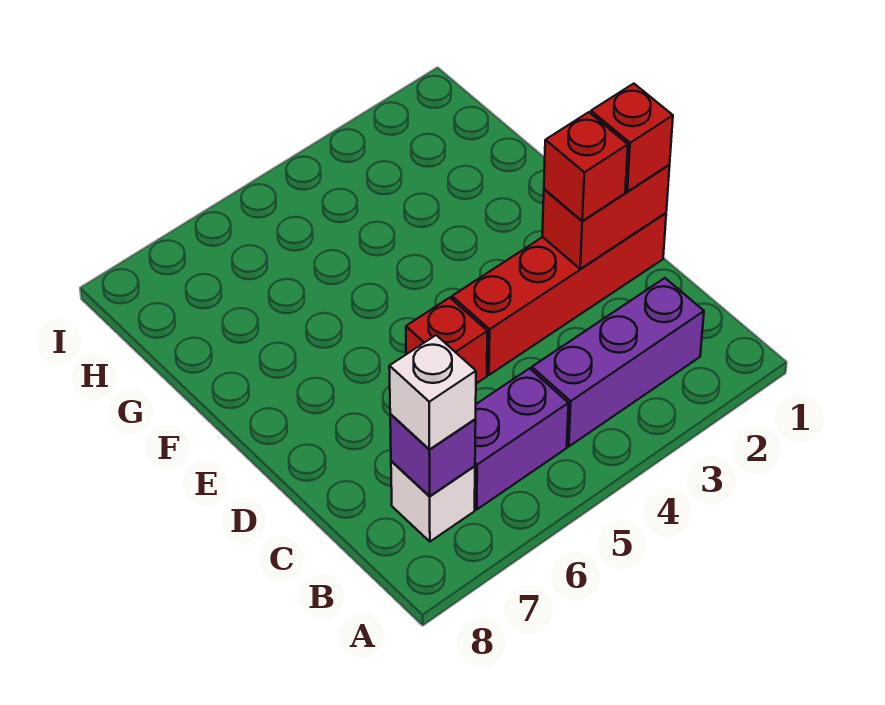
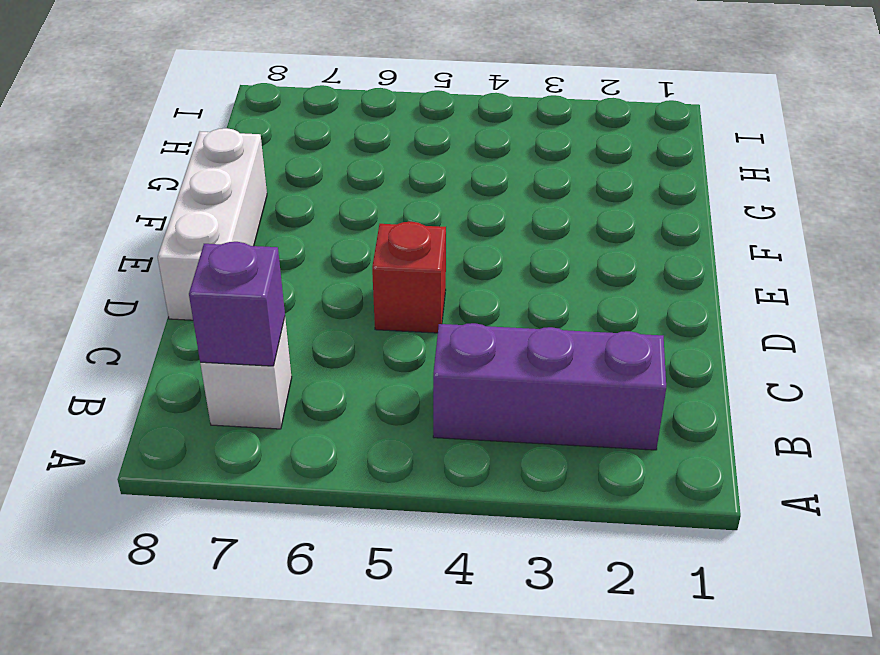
white 1x3 brick [158,128,267,320] -> none
none -> purple 1x2 brick [475,368,569,509]
none -> red 1x4 brick [452,213,666,375]

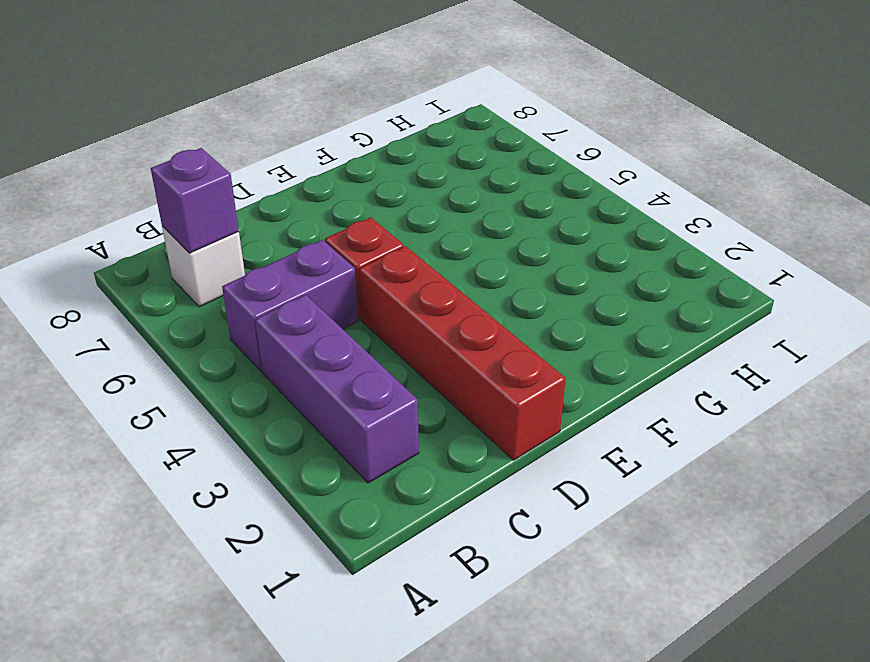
purple 1x2 brick [222,240,358,371] -> purple 1x2 brick turned to [475,368,569,509]
none -> red 1x2 brick [542,165,670,269]
none -> white 1x1 brick [389,335,476,449]

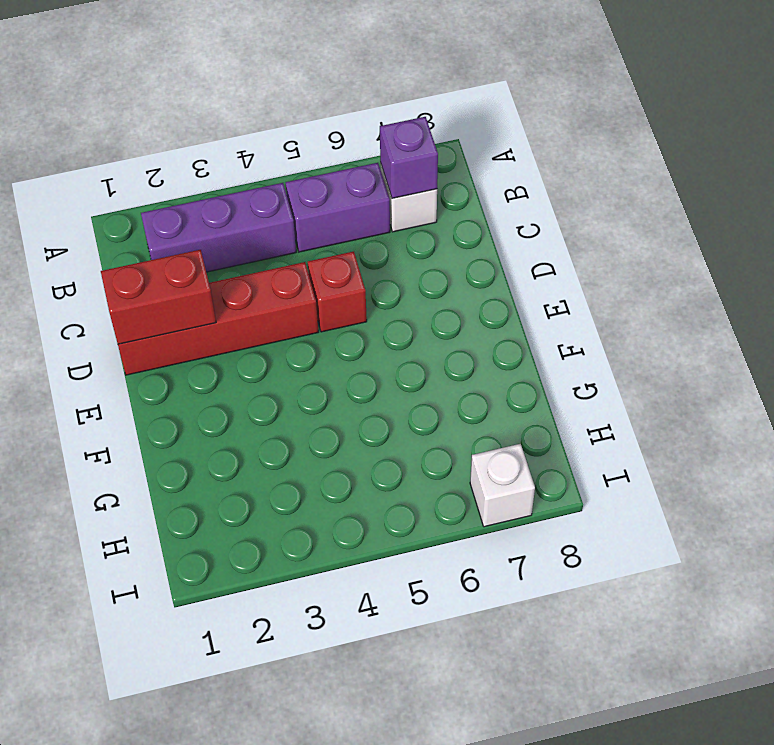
white 1x1 brick [470,444,535,527] -> white 1x1 brick moved to [389,335,476,449]
none -> red 1x1 brick [591,84,673,192]
none -> red 1x1 brick [544,112,628,221]

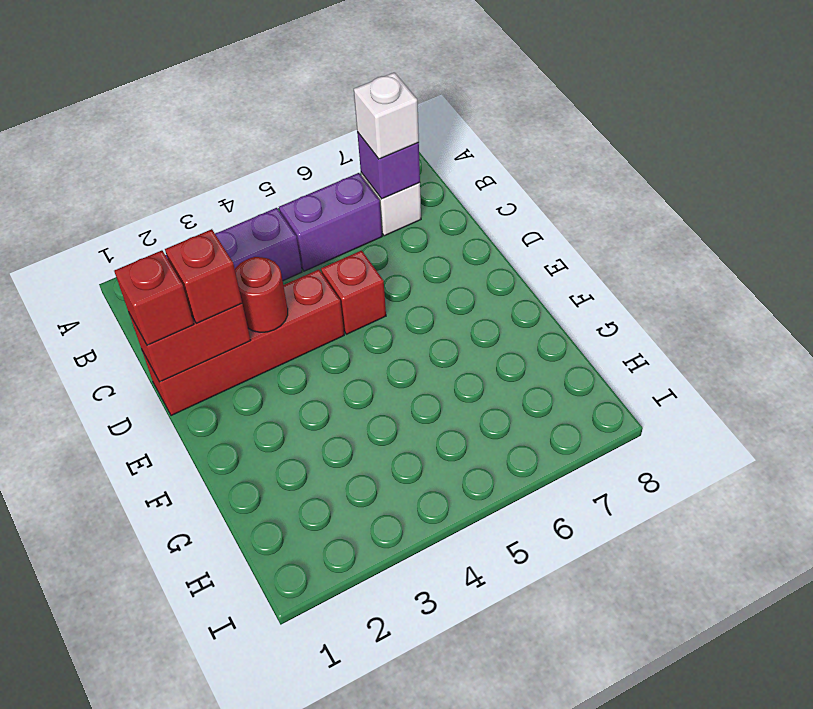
red 1x1 round brick [235,257,288,332] -> none

